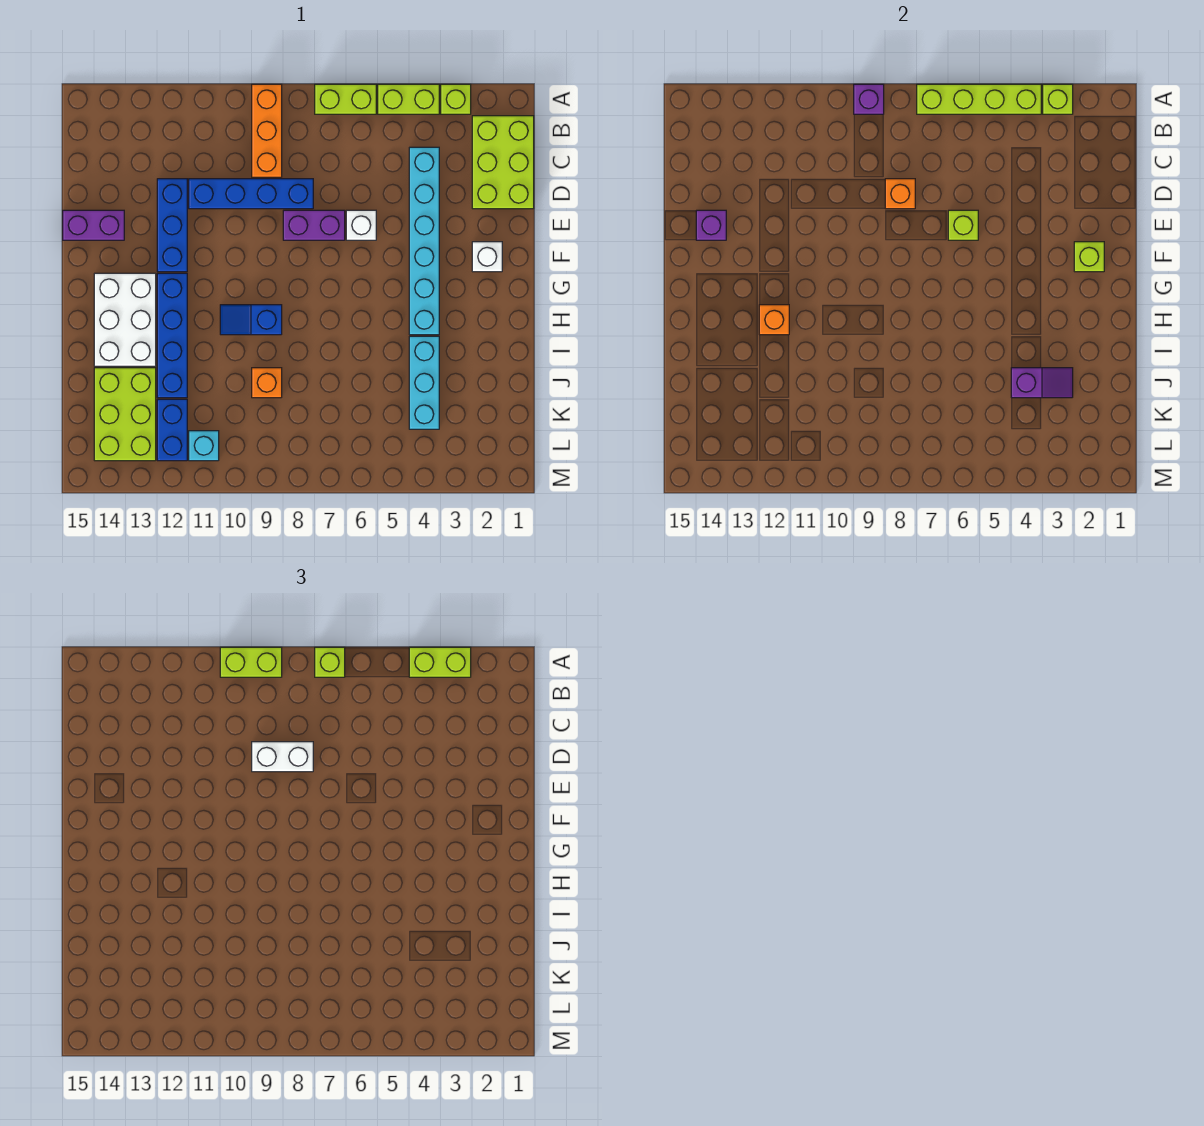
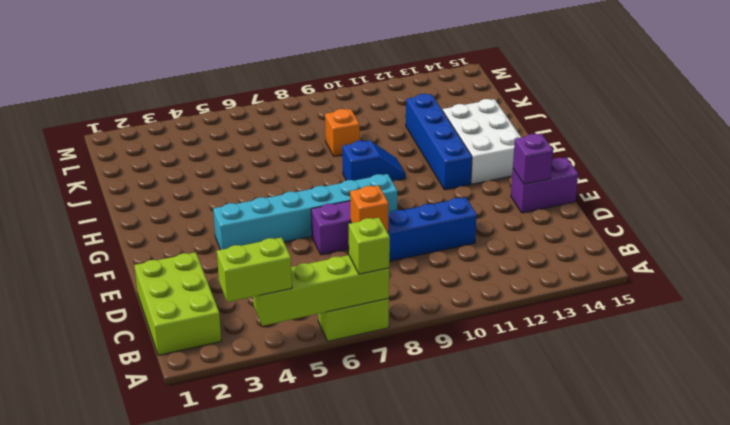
cyan 1x6 brick [213,174,397,250] -> cyan 1x6 brick turned to [409,147,439,335]
none -> lime 1x1 brick [441,84,471,114]
none -> lime 1x2 brick [378,84,439,114]
none -> orange 1x3 brick [252,84,282,177]
none -> blue 1x3 brick [157,179,187,272]

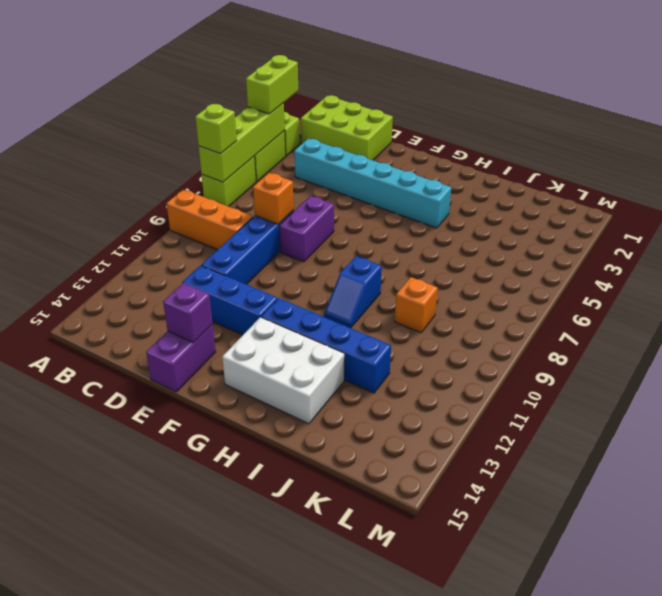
none -> white 1x1 brick [346,210,376,240]
none -> white 1x1 brick [472,242,502,272]
none -> cyan 1x3 brick [409,336,439,429]
none -> lime 2x3 brick [94,368,156,461]

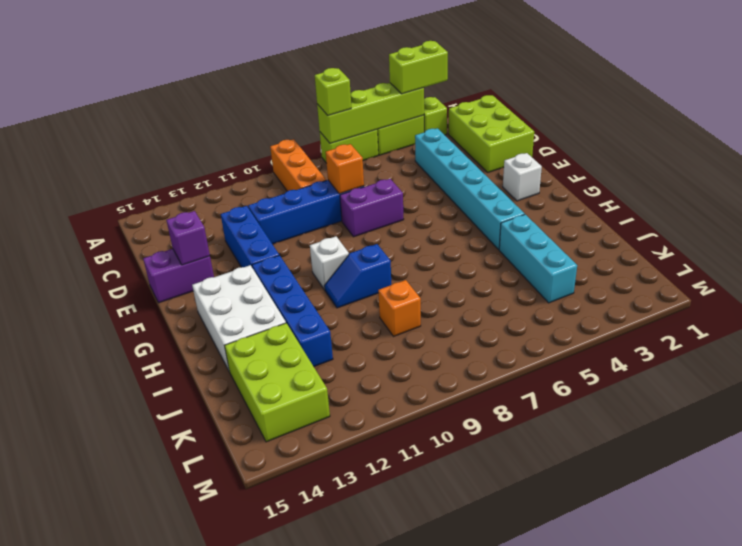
white 1x1 brick [310,236,349,289] -> white 1x1 brick moved to [346,210,376,240]
none -> blue 1x2 brick [157,399,187,461]
none -> cyan 1x1 brick [189,431,219,461]
none -> lime 1x1 brick [1043,84,1073,114]
none -> purple 1x1 brick [854,84,884,114]

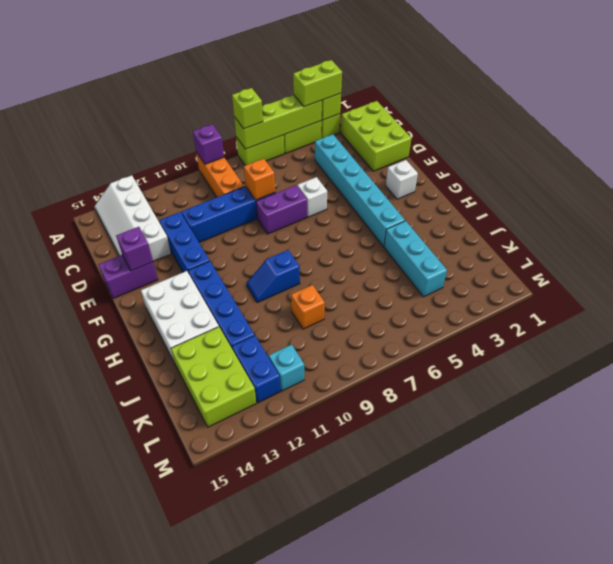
white 2x4 slope [94,175,171,261] -> none
none -> lime 1x1 brick [948,210,978,240]
none -> lime 1x1 brick [1074,242,1104,272]
none -> orange 1x1 brick [759,305,789,335]
none -> purple 1x2 slope [1011,368,1073,398]

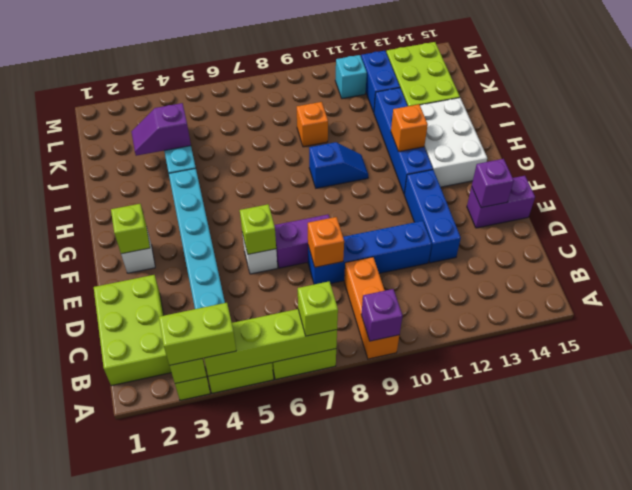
none -> lime 1x2 brick [220,647,282,677]
none -> white 1x2 brick [252,742,313,772]

